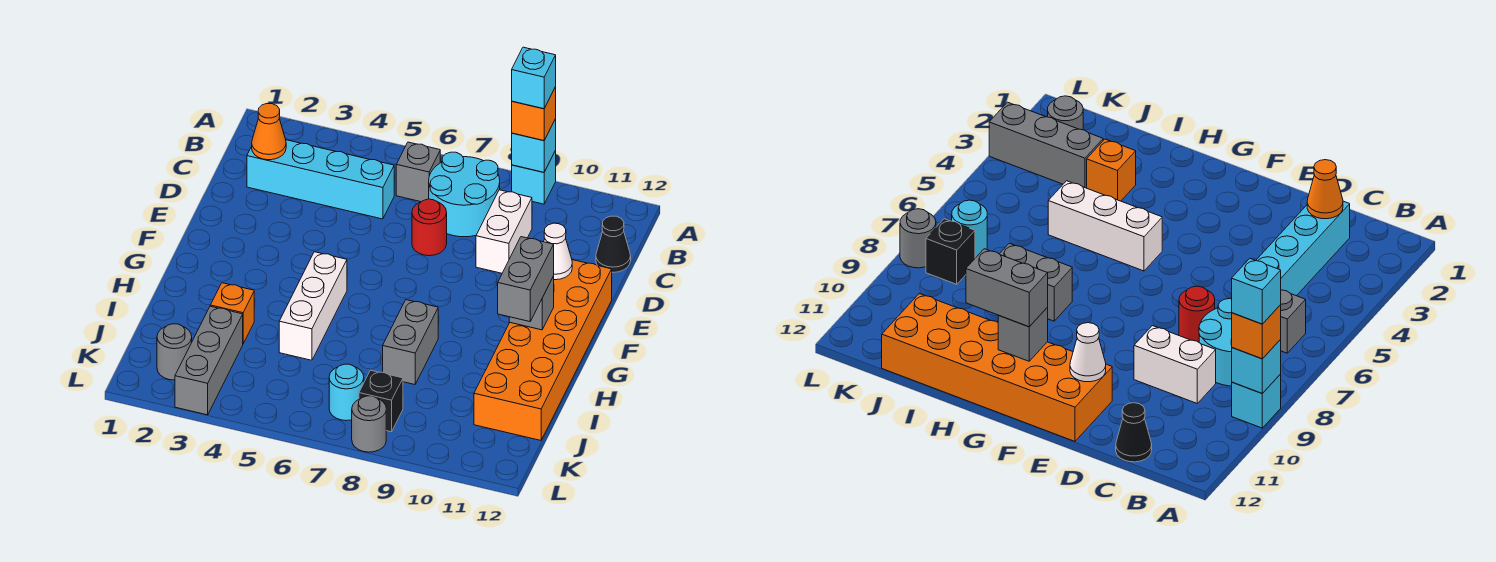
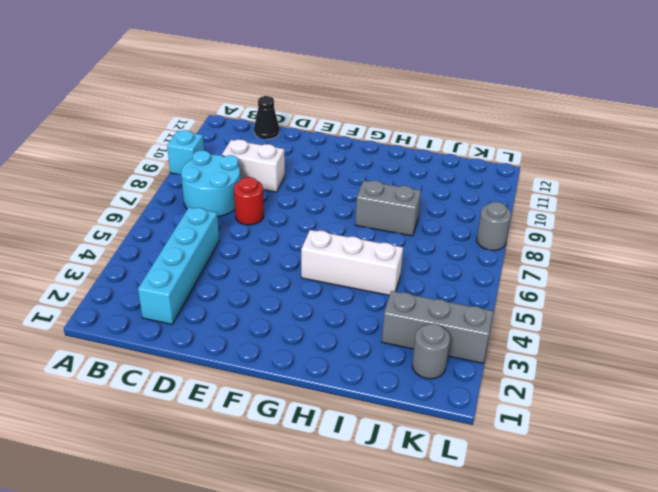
none -> grey 1x1 brick [396,142,440,202]
none -> orange 2x6 brick [474,260,612,440]
none -> orange 1x1 brick [210,283,254,343]

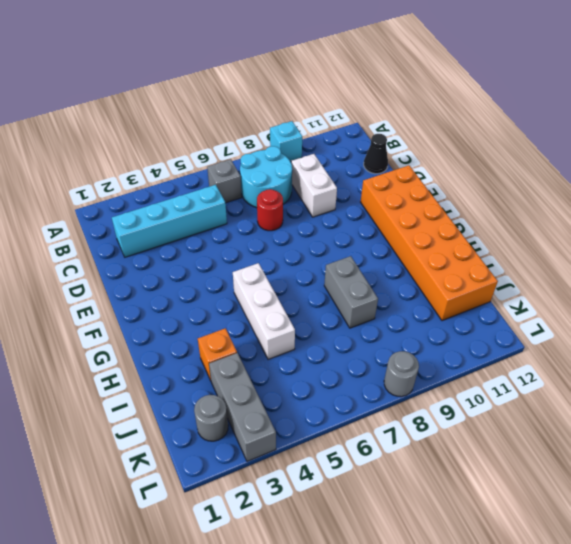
none -> cyan 1x1 round brick [329,364,364,421]
none -> black 1x1 brick [359,370,403,432]
none -> cyan 1x1 brick [512,119,556,172]

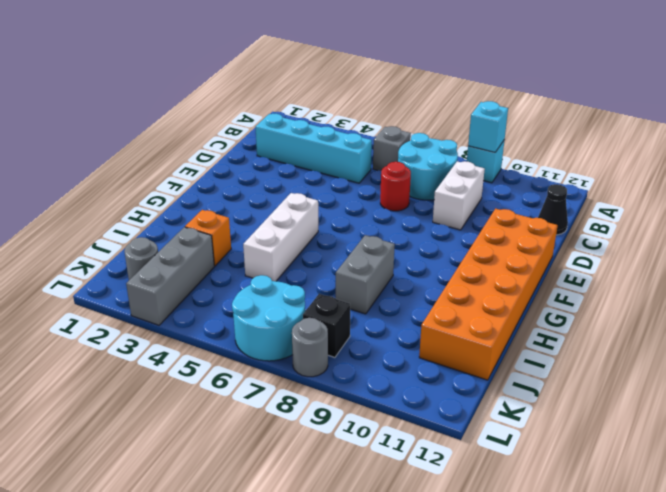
cyan 2x2 round brick [232,275,305,361] -> cyan 1x1 round brick [329,364,364,421]
none -> orange 1x1 cone [252,104,286,160]
none -> white 1x1 cone [544,223,572,280]
none -> grey 1x1 brick [509,276,554,330]

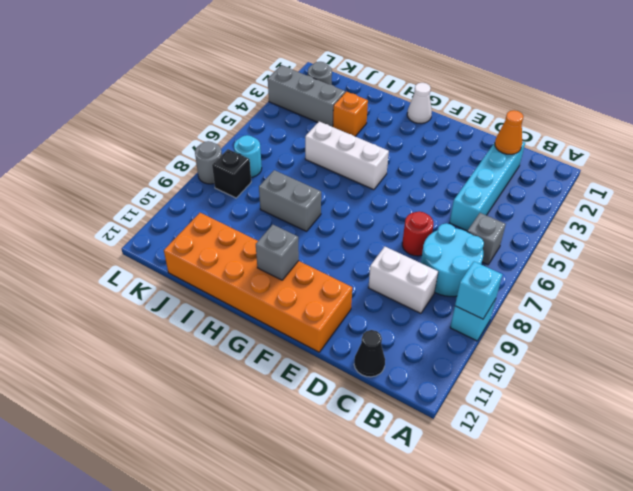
white 1x1 cone [407,83,432,123] -> white 1x1 cone moved to [544,223,572,280]
none -> orange 1x1 brick [512,87,556,141]
none -> grey 1x2 brick [498,237,554,322]
none -> cyan 1x1 brick [512,47,556,109]

